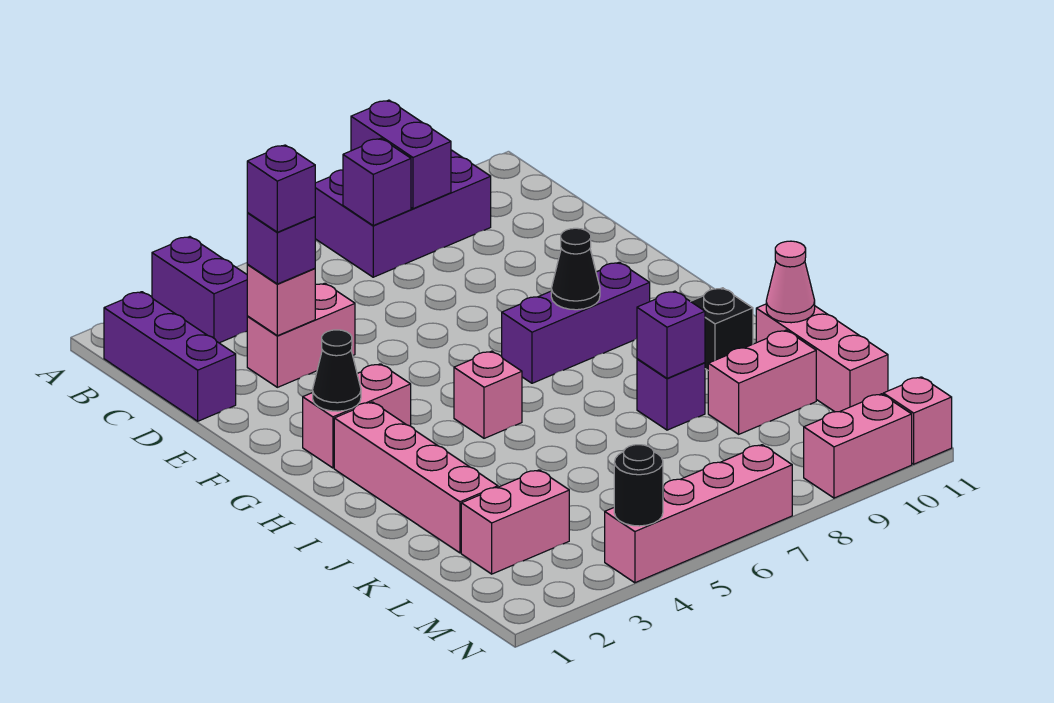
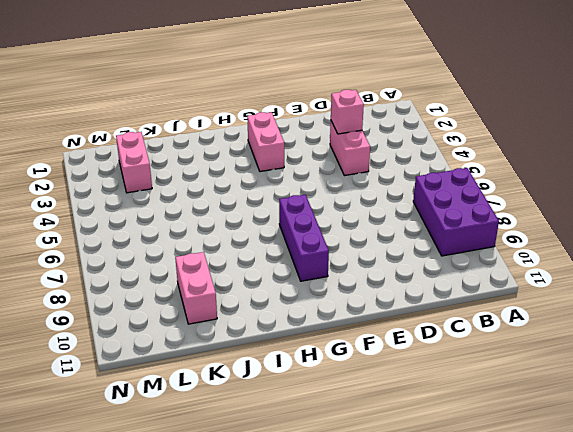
none -> purple 1x2 brick [152,237,247,343]
none -> purple 1x3 brick [104,292,236,421]
none -> pink 1x4 brick [334,402,498,553]

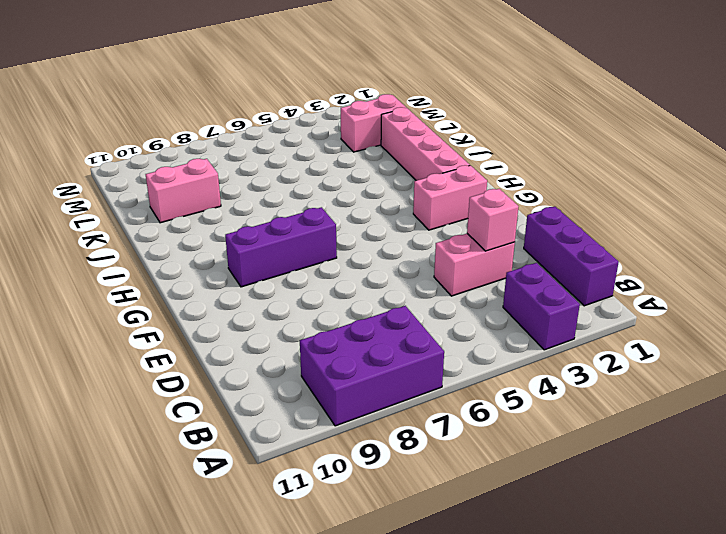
none -> pink 1x1 brick [454,351,522,438]
none -> black 1x1 brick [691,288,753,370]
none -> purple 1x1 brick [637,359,705,430]

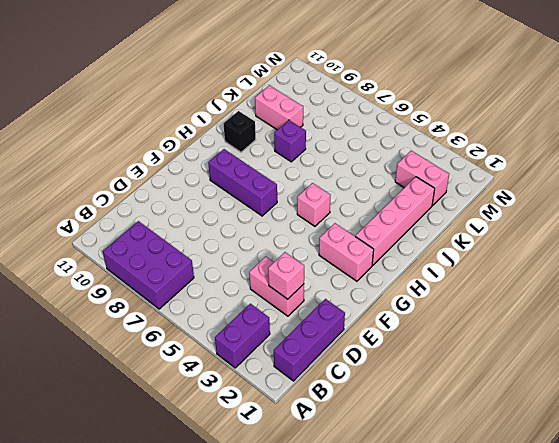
none -> pink 1x3 brick [756,304,888,412]
none -> pink 1x4 brick [605,445,792,583]
none -> pink 1x2 brick [804,394,912,498]

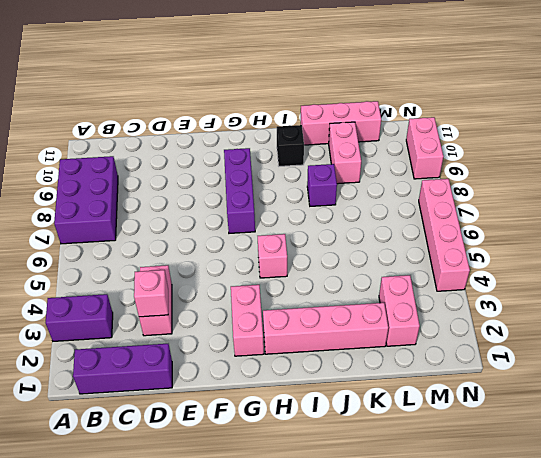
none -> pink 1x1 brick [883,377,952,464]
none -> purple 1x2 brick [351,100,451,209]
none -> purple 1x1 brick [343,138,411,225]

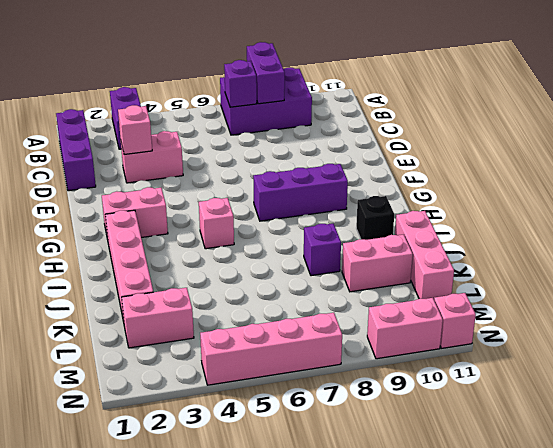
none -> black 1x1 cone [313,330,361,411]
none -> black 1x1 cone [551,228,600,310]
none -> purple 1x1 brick [637,291,705,378]

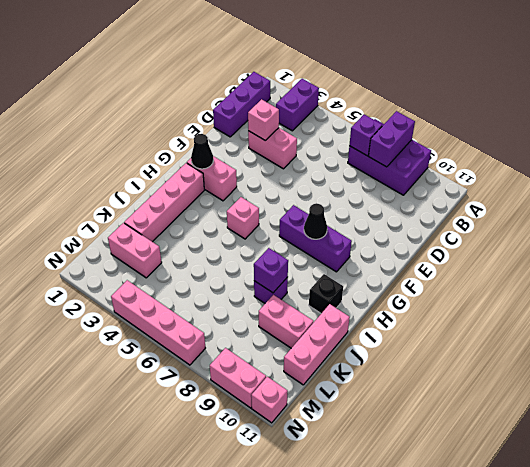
none -> pink 1x1 cone [766,241,815,323]
none -> black 1x1 round brick [614,445,663,526]
none -> purple 1x1 brick [247,213,315,284]

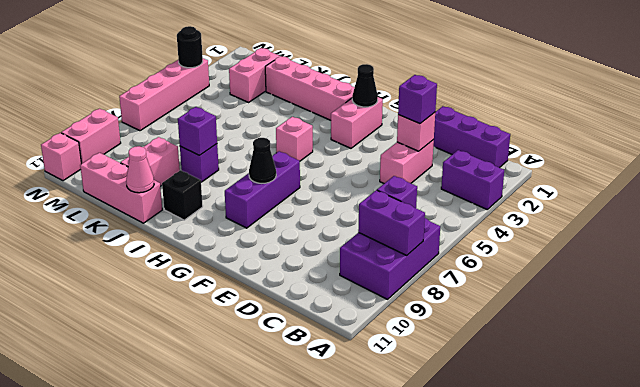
none -> purple 1x1 brick [247,145,315,232]

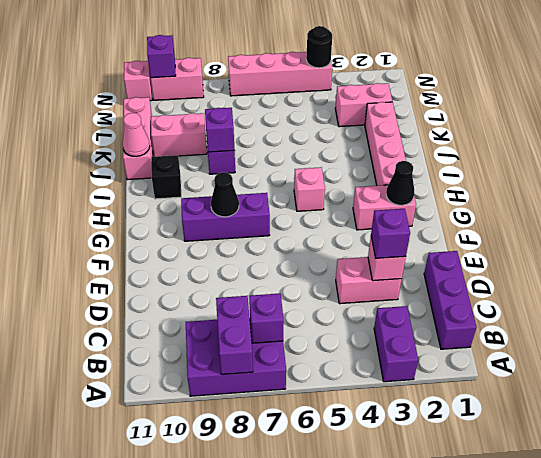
purple 1x1 brick [147,35,176,78] -> purple 1x1 brick moved to [247,145,315,232]

